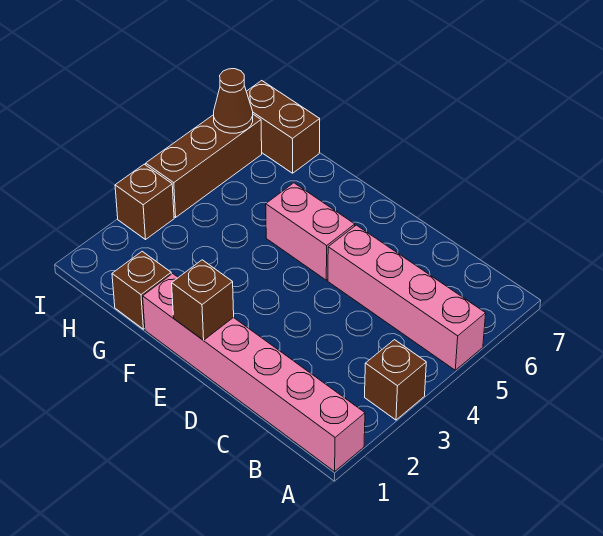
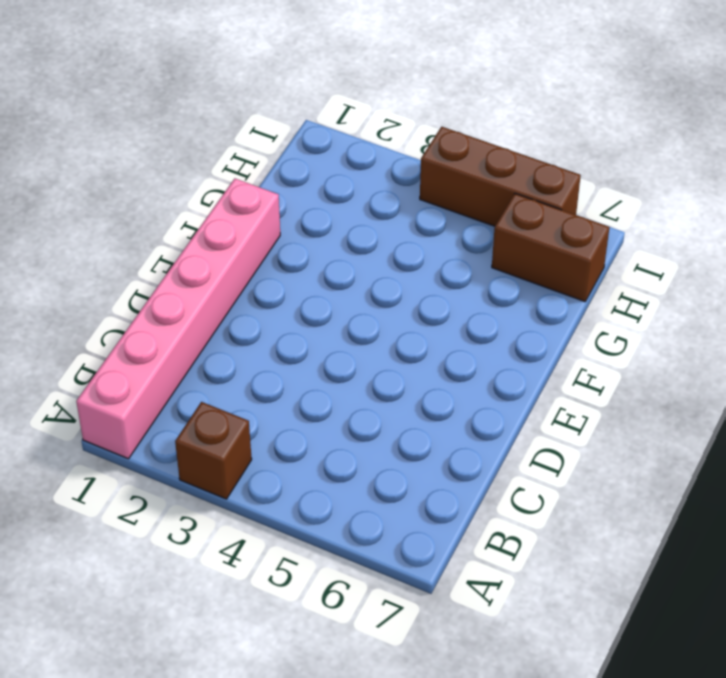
brown 1x2 brick [492,194,609,302] -> brown 1x2 brick turned to [246,81,320,173]
none -> pink 1x4 brick [328,225,486,370]
none -> pink 1x2 brick [266,183,355,280]

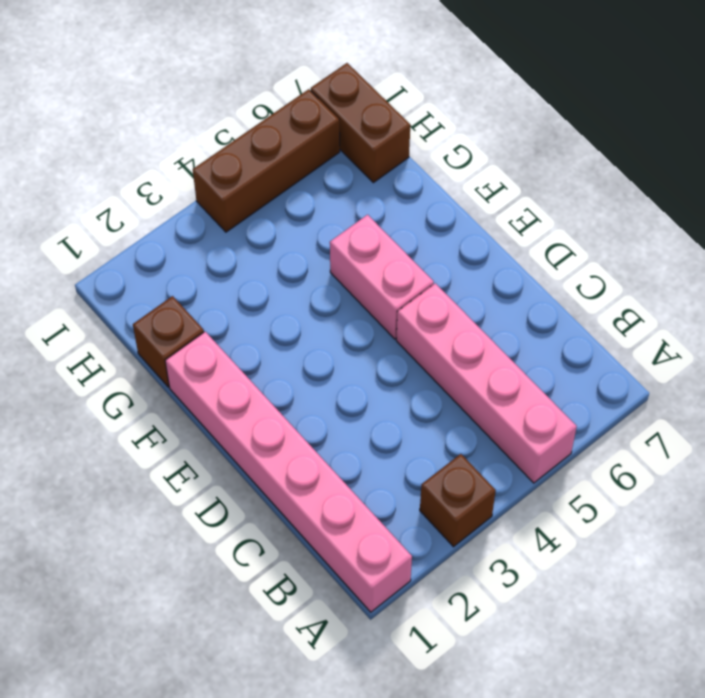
none -> brown 1x1 brick [115,164,174,239]
none -> brown 1x1 brick [172,260,234,340]

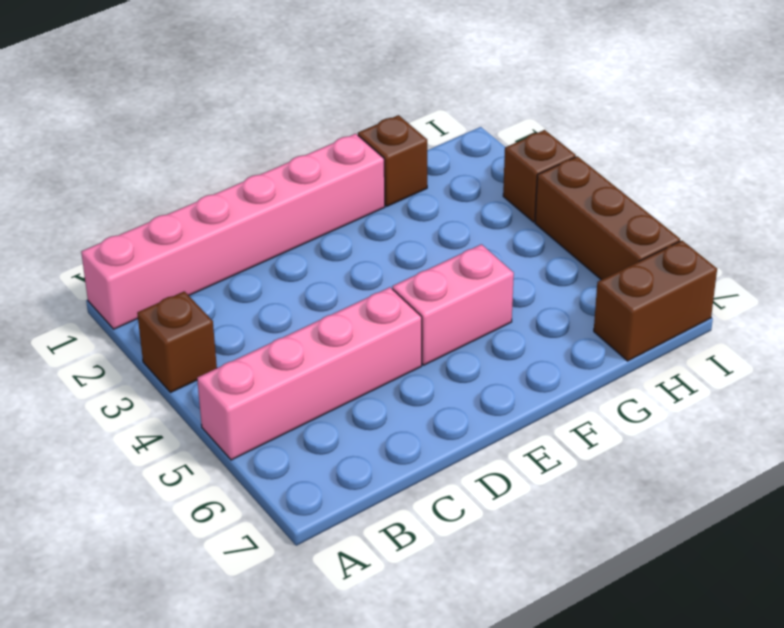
none -> brown 1x1 brick [172,260,234,340]
none -> brown 1x1 cone [214,69,253,133]

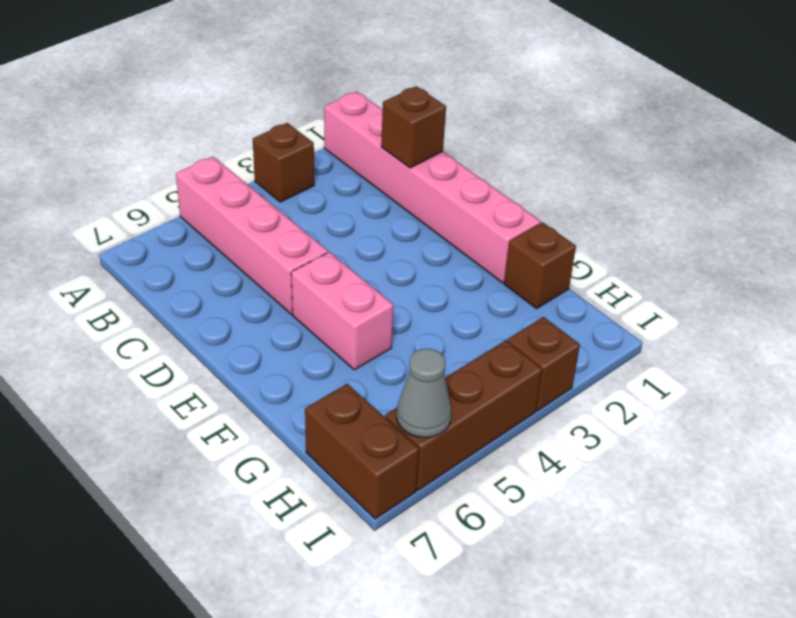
brown 1x1 brick [381,86,446,168] -> brown 1x1 brick moved to [172,260,234,340]
grey 1x1 cone [397,349,451,438] -> brown 1x1 cone [214,69,253,133]

